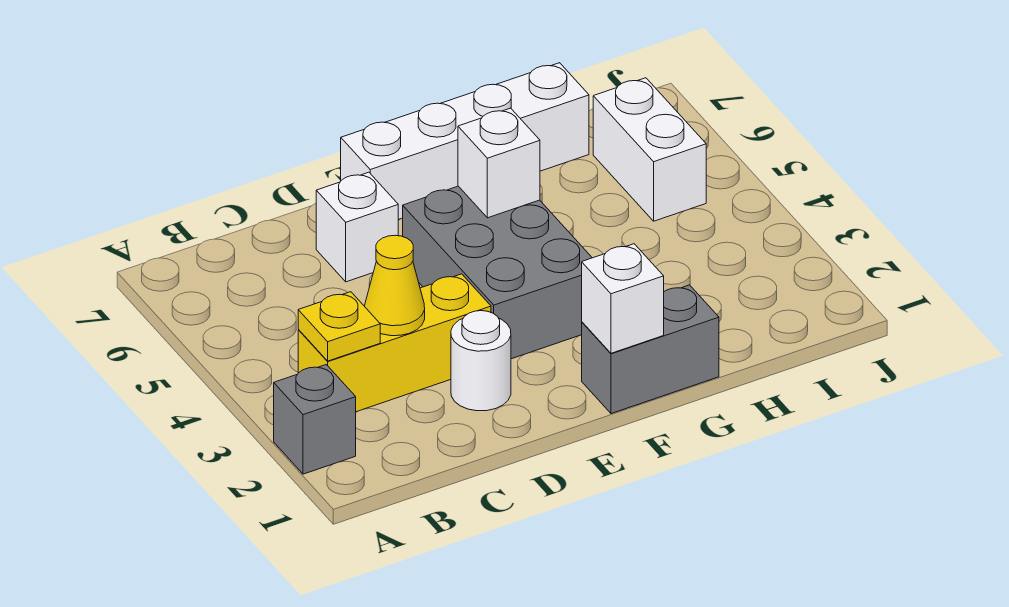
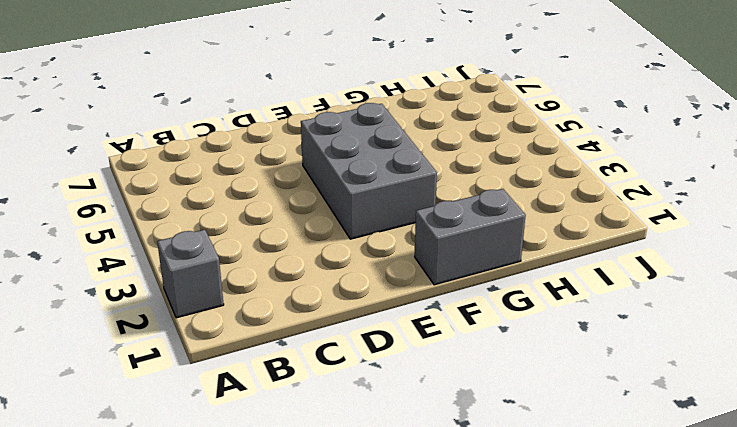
none -> yellow 1x3 brick [298,274,491,412]
none -> white 1x1 round brick [451,311,511,411]
none -> white 1x1 brick [316,172,398,282]

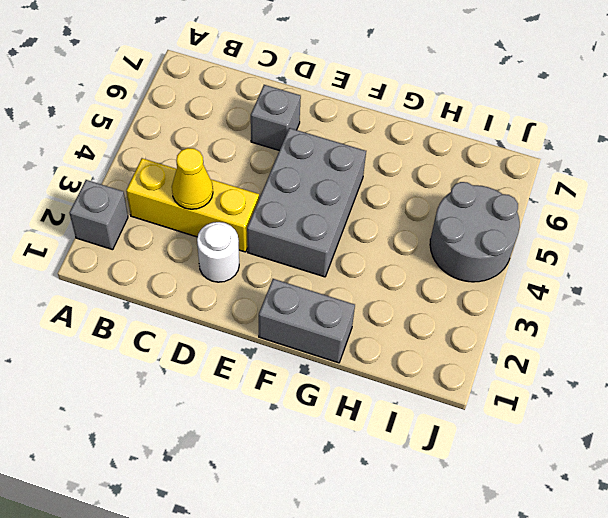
grey 1x1 brick [251,85,301,150] -> white 1x1 brick [316,172,398,282]
grey 2x2 round brick [430,182,520,282] -> white 1x2 brick [593,78,706,221]
none -> white 1x4 brick [341,63,589,220]
none -> yellow 1x1 plate [298,292,380,361]
none -> white 1x1 brick [582,244,664,353]

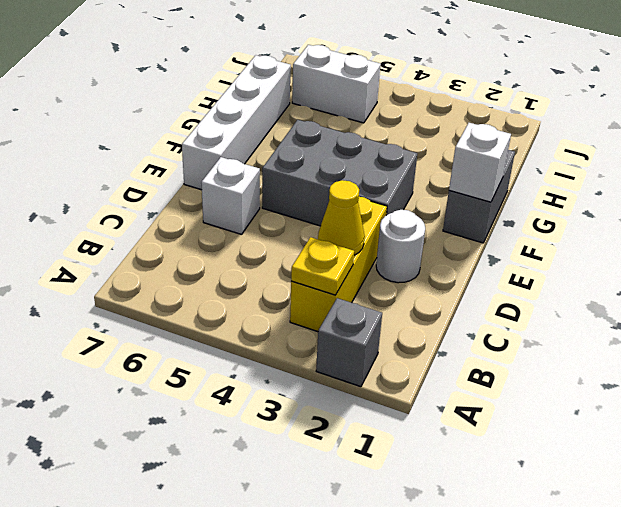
none -> white 1x1 brick [458,108,540,218]

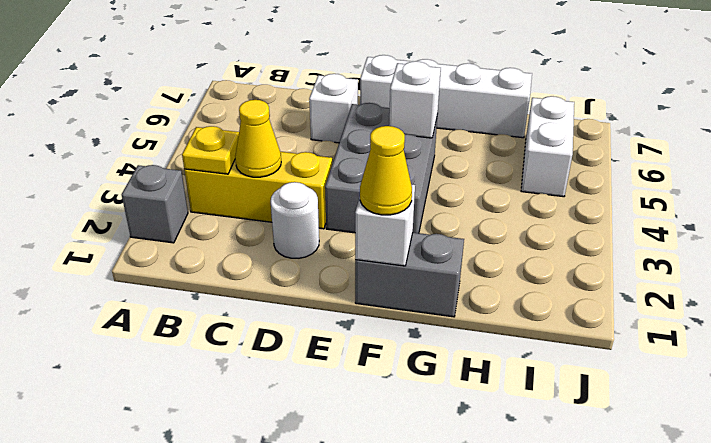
yellow 1x1 cone [360,126,412,215] -> none

